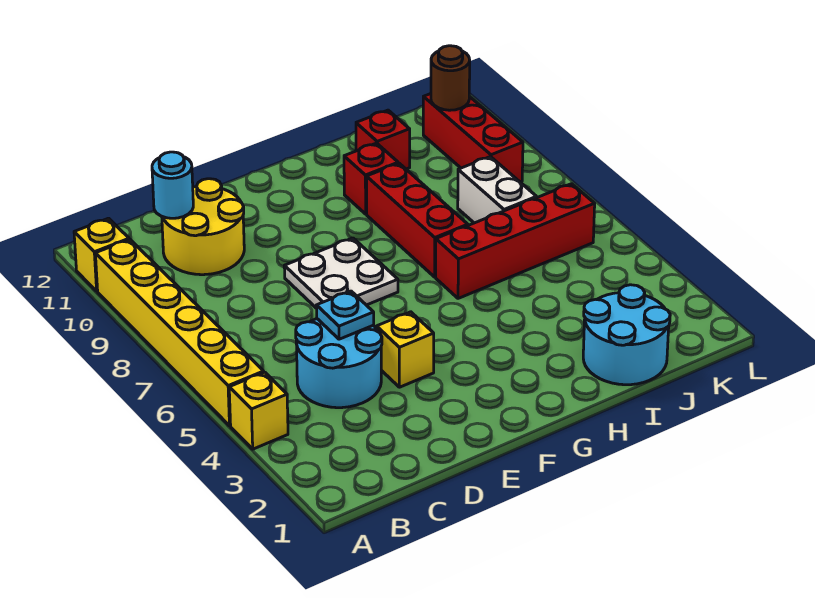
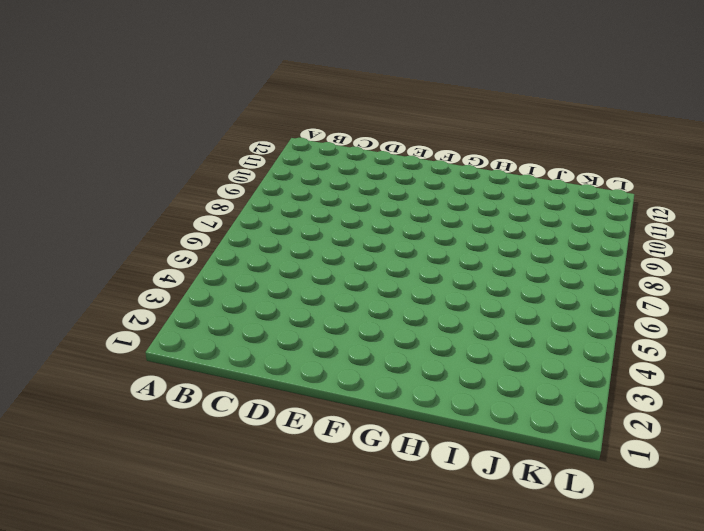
none -> yellow 1x1 brick [229,372,288,449]
none -> yellow 1x6 brick [95,240,264,426]
none -> yellow 1x1 brick [74,218,129,291]

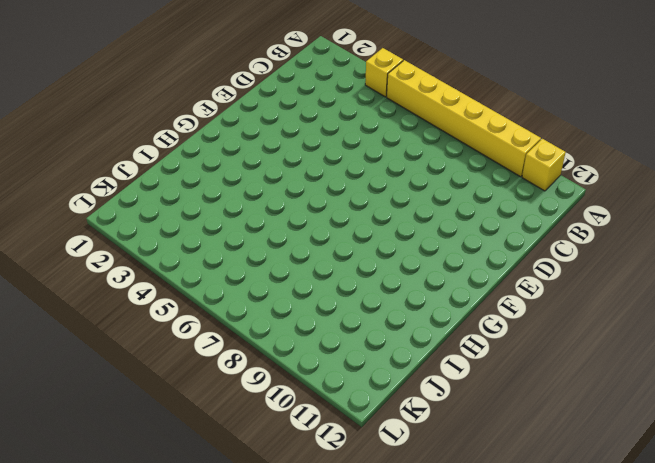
none -> cyan 2x2 round brick [296,319,382,408]
none -> yellow 2x2 round brick [162,179,244,275]
none -> yellow 1x1 brick [377,312,434,387]

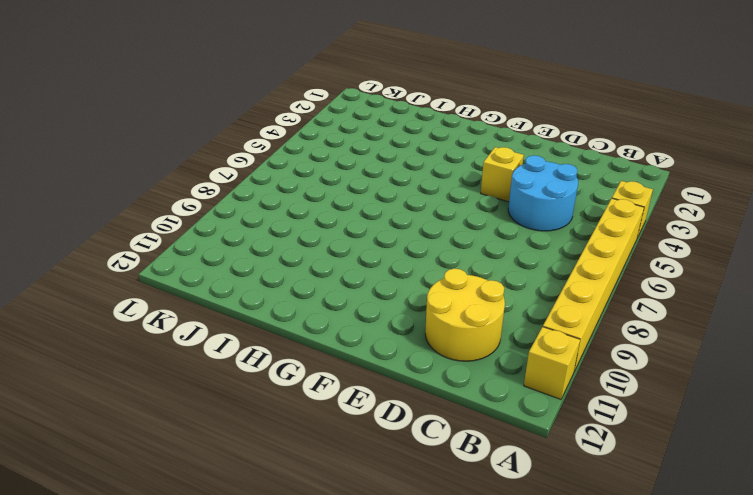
none -> white 2x2 plate [284,238,398,308]
none -> red 1x4 brick [436,184,595,298]
none -> red 1x3 brick [366,163,468,277]

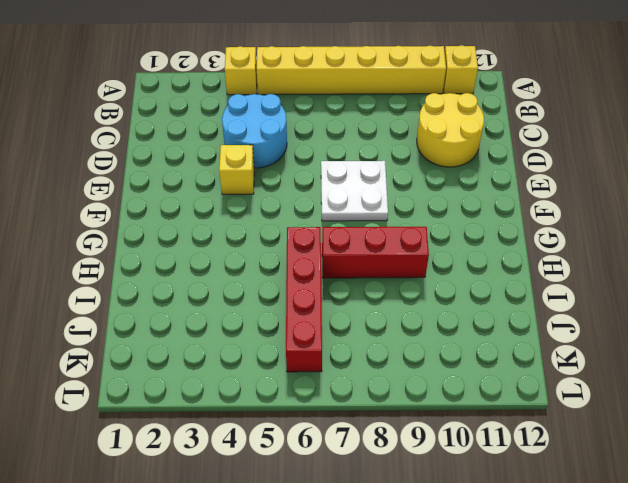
none -> red 1x1 brick [344,143,398,214]
none -> cyan 2x2 round brick [583,285,670,385]
none -> red 1x1 brick [356,110,410,169]

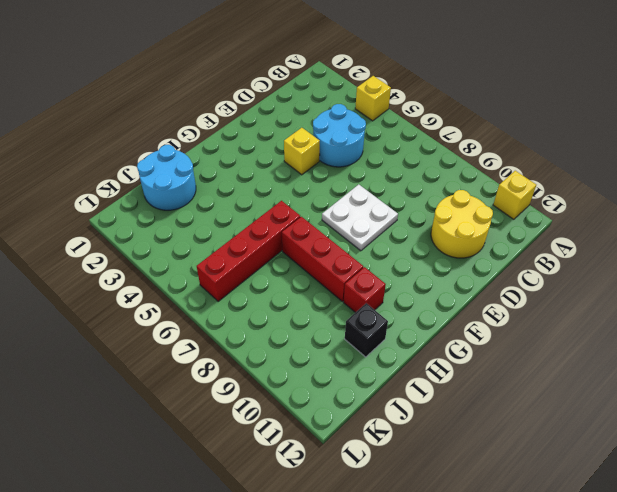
black 1x1 brick [345,303,388,357] -> red 1x1 brick [356,110,410,169]
none -> yellow 1x6 brick [95,240,264,426]
none -> white 1x2 brick [458,157,537,223]
none -> red 1x3 brick [423,94,523,182]

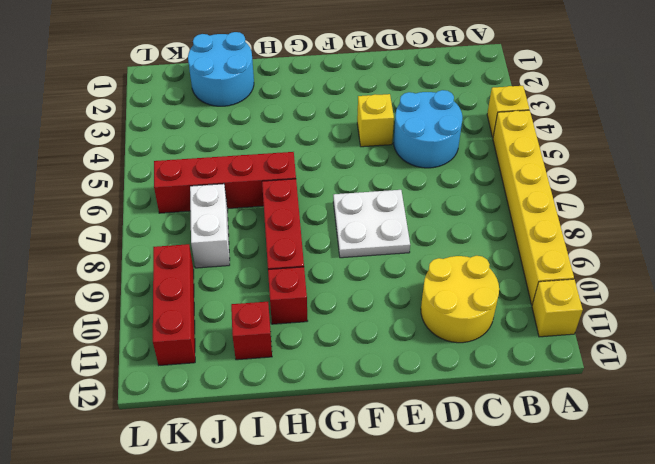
none -> cyan 1x1 round brick [152,152,193,218]
none -> cyan 1x1 plate [316,291,374,339]
none -> brown 1x1 round brick [431,46,470,110]

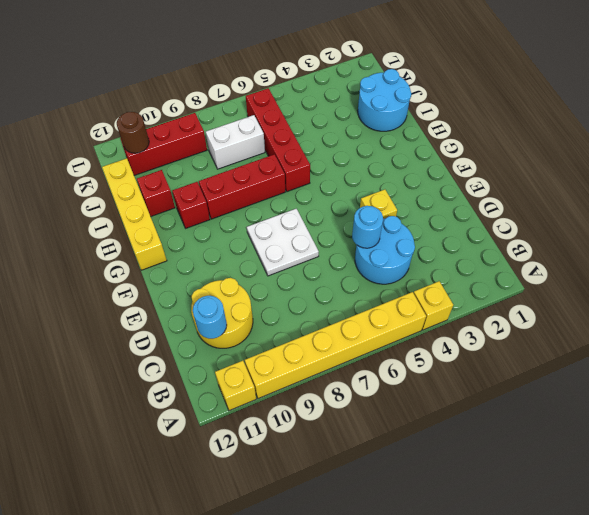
cyan 1x1 round brick [352,206,383,248] -> cyan 1x1 plate [316,291,374,339]
yellow 1x4 brick [102,158,167,270] -> none

